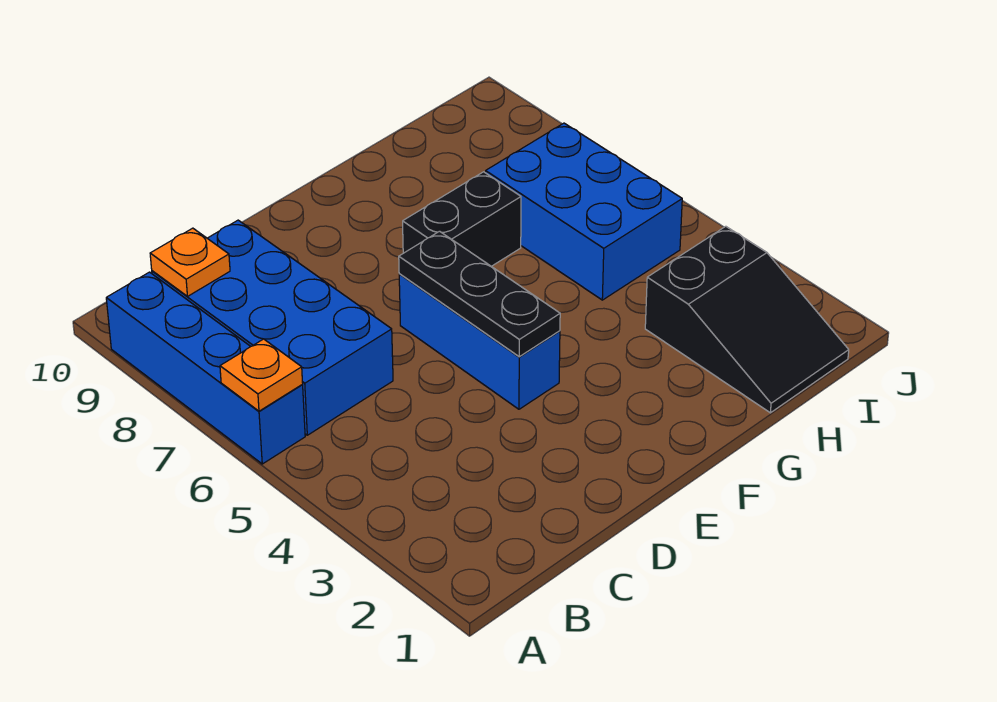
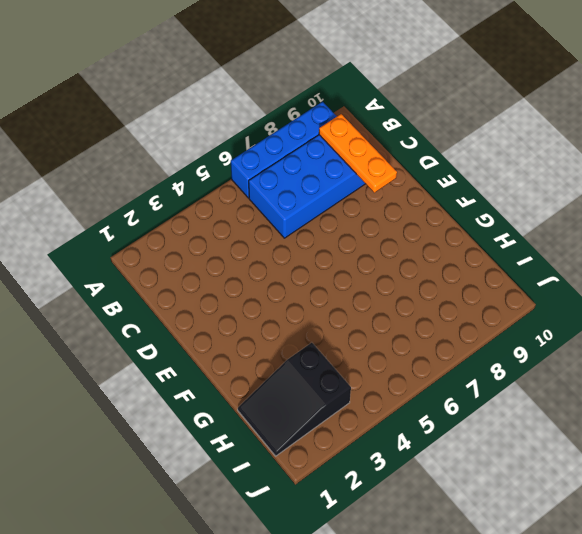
orange 1x3 plate [319,114,397,193] -> orange 1x1 plate [150,228,230,296]
none -> blue 1x3 brick [399,274,560,409]
none -> black 1x2 brick [403,172,521,266]

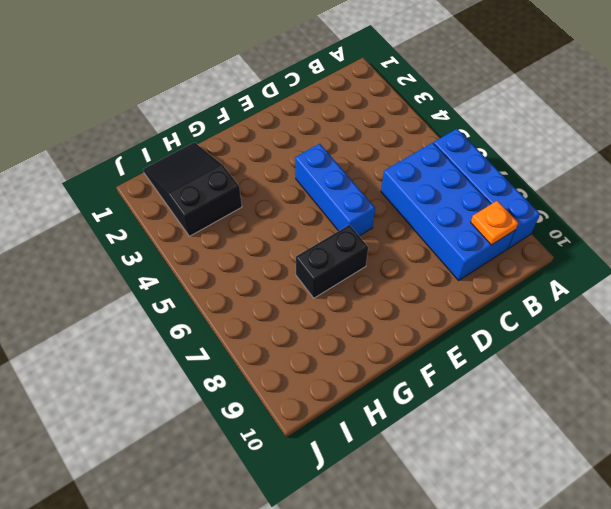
none -> blue 2x3 brick [486,123,682,300]
none -> orange 1x1 plate [220,339,303,411]

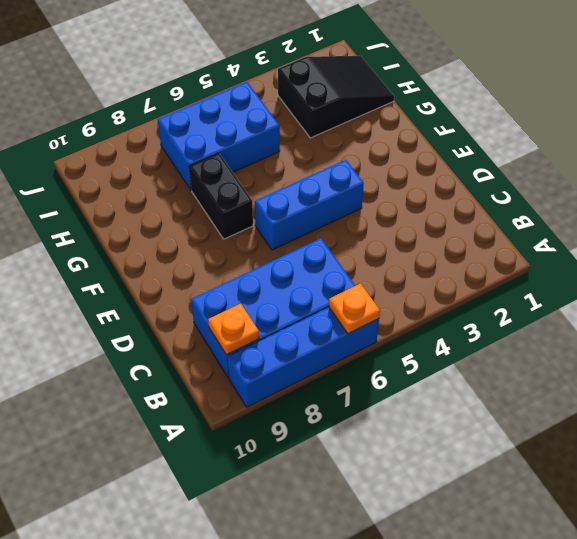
none -> black 1x3 plate [399,231,560,357]

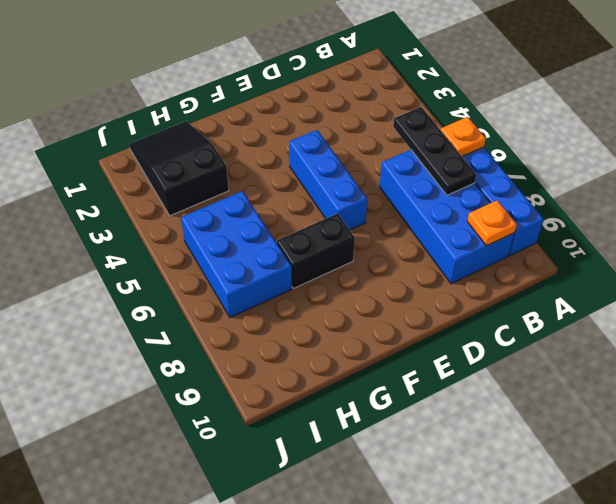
black 1x3 plate [393,107,476,195] -> black 1x3 plate moved to [399,231,560,357]

